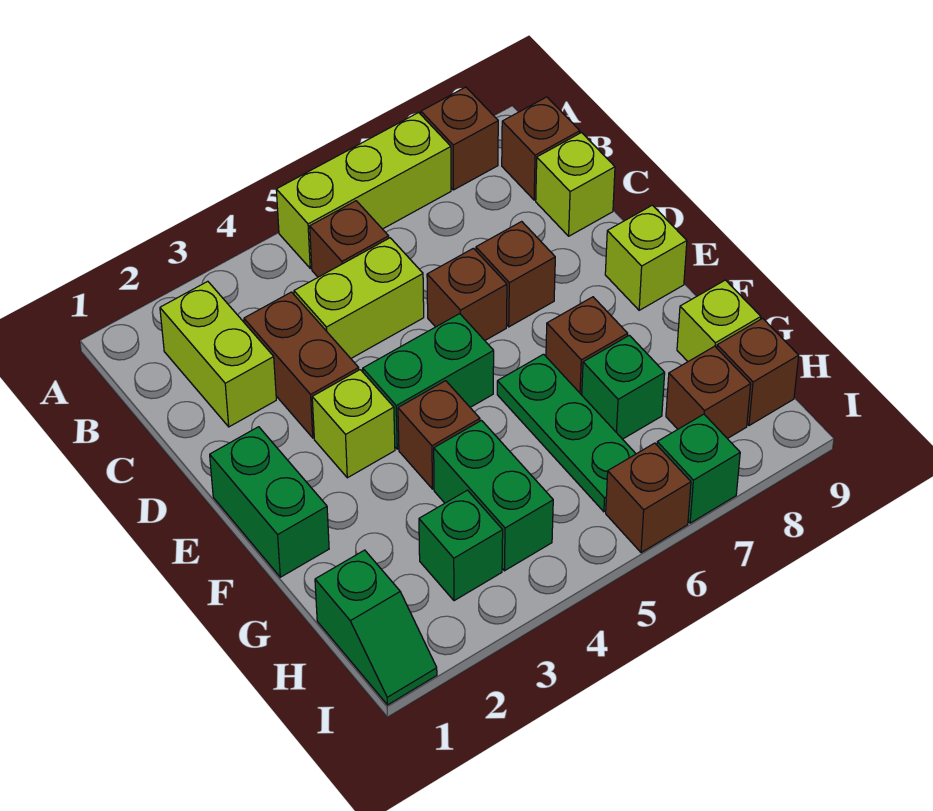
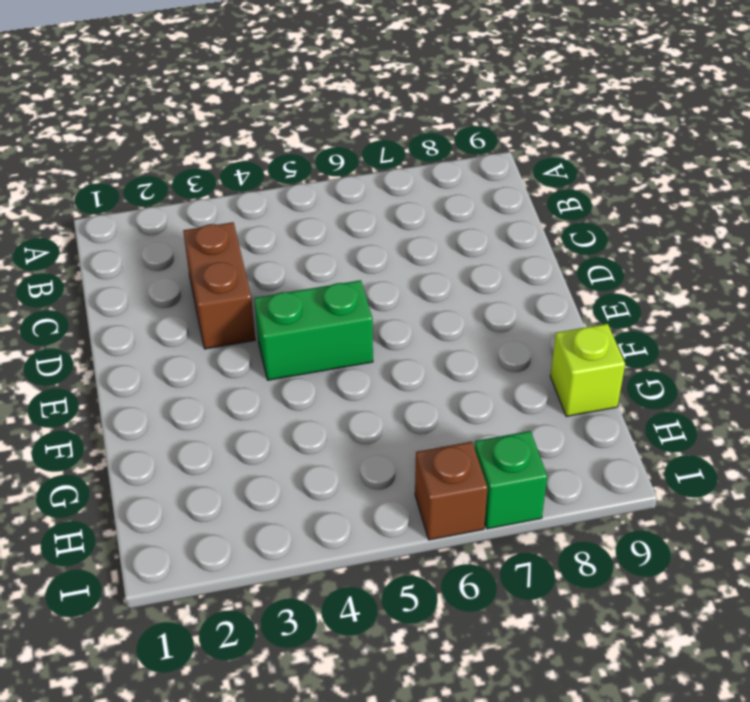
none -> lime 1x3 brick [276,112,451,268]
none -> brown 1x1 brick [421,87,498,190]
none -> lime 1x2 brick [160,281,276,427]

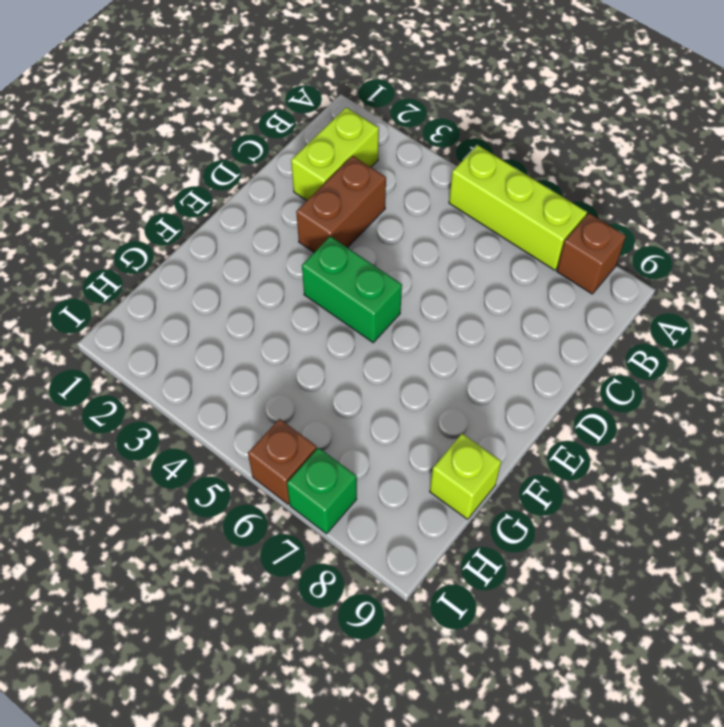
none -> brown 1x1 brick [310,201,389,277]
none -> brown 1x1 brick [502,97,580,200]
none -> lime 1x2 brick [294,238,424,358]

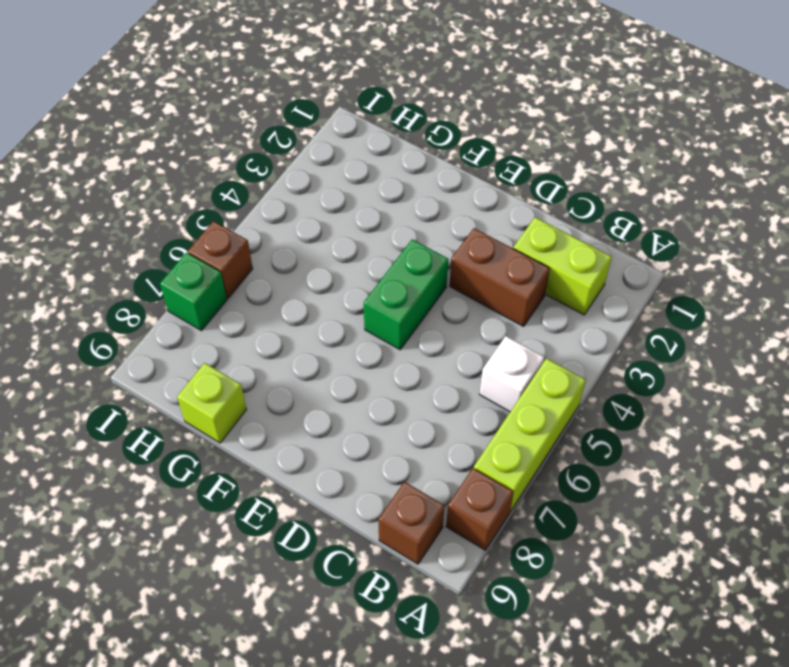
white 1x1 brick [480,336,544,412] -> brown 1x1 brick [310,201,389,277]
none -> lime 1x2 brick [294,238,424,358]
none -> lime 1x1 brick [536,133,615,236]
none -> brown 1x1 brick [427,248,507,340]

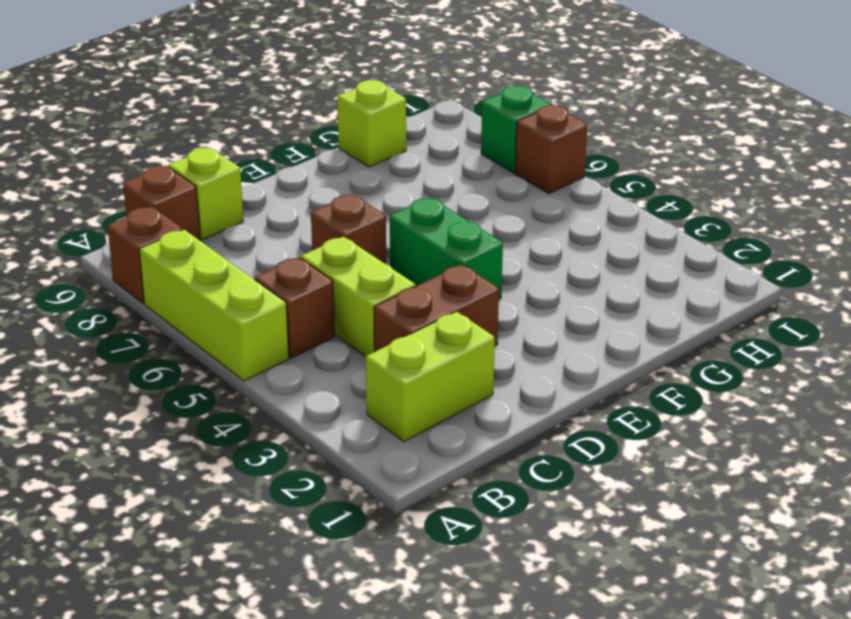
none -> brown 1x1 brick [476,221,555,327]
none -> green 1x2 brick [210,427,329,577]
none -> lime 1x1 brick [312,370,395,478]

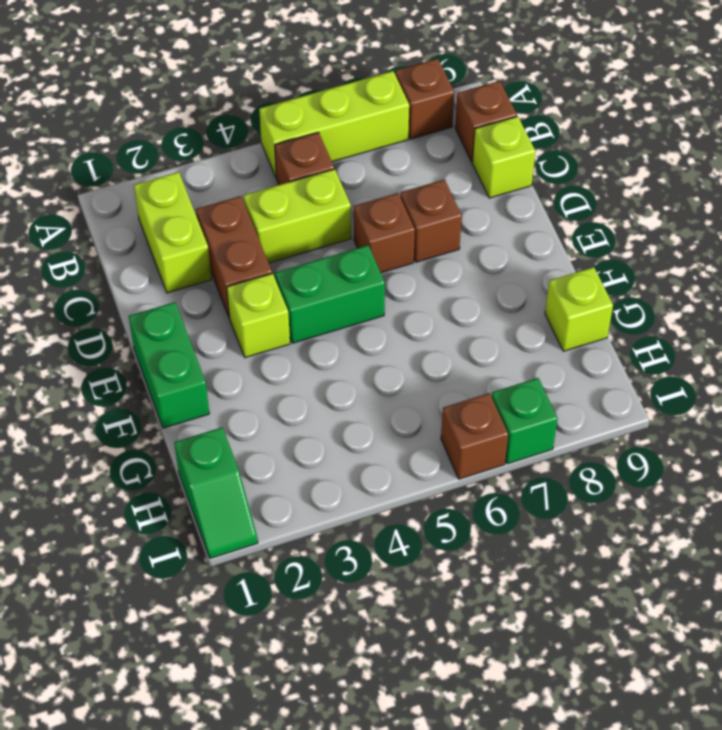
none -> lime 1x1 brick [605,205,687,310]
none -> brown 1x1 brick [398,381,480,489]
none -> green 1x3 plate [497,354,636,512]

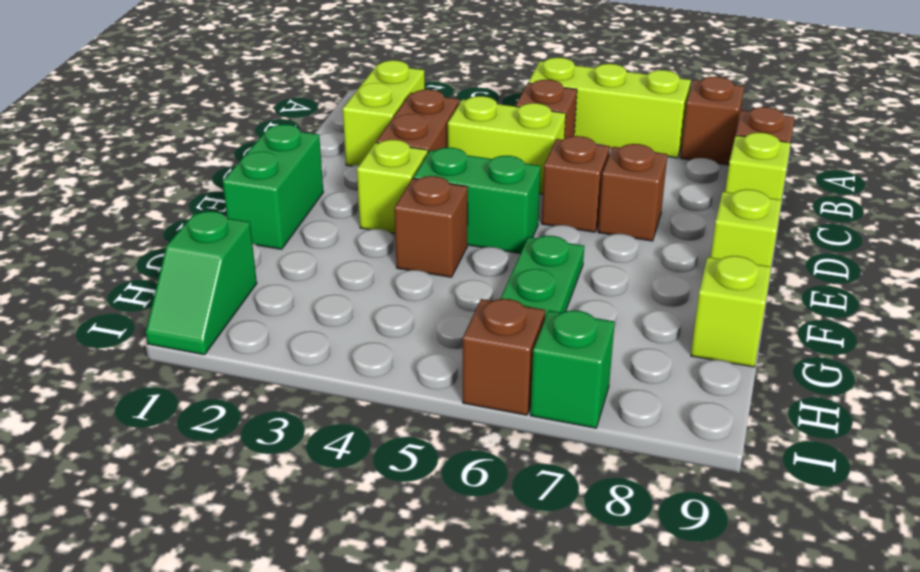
none -> brown 1x1 brick [546,297,628,395]
none -> green 1x2 brick [434,421,553,571]
none -> green 1x1 brick [582,335,665,439]

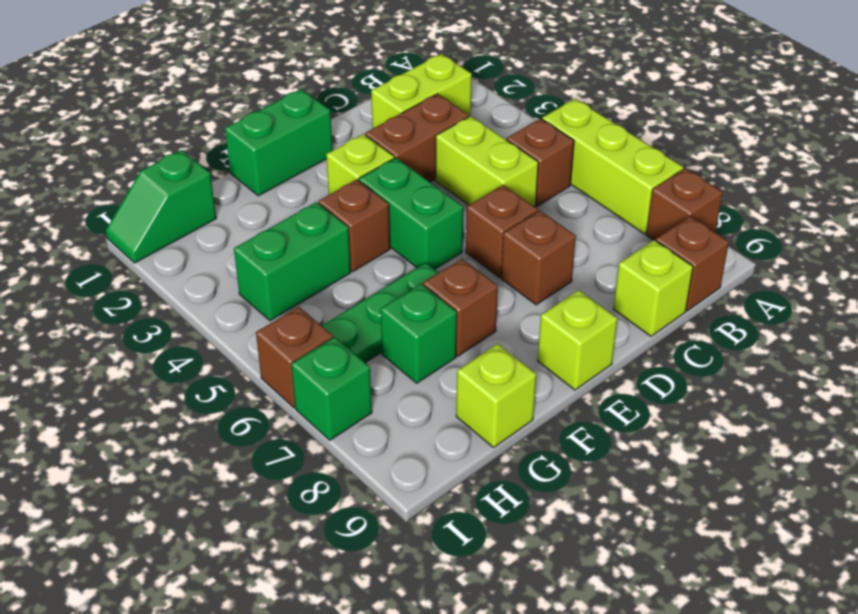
none -> green 1x1 brick [419,490,503,601]
none -> brown 1x1 brick [666,346,751,439]
none -> brown 1x1 brick [717,318,799,426]

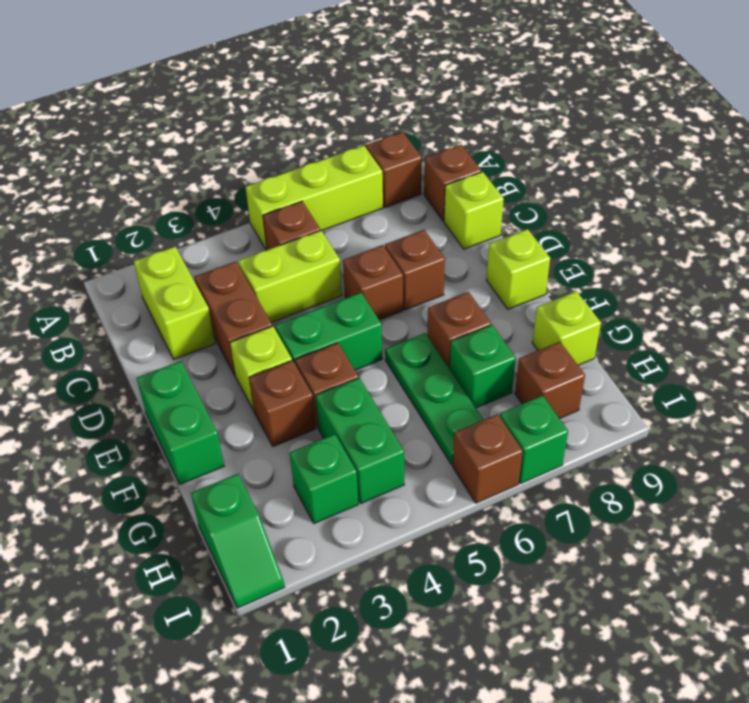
brown 1x1 brick [249,360,316,446] -> brown 1x1 brick moved to [717,318,799,426]

